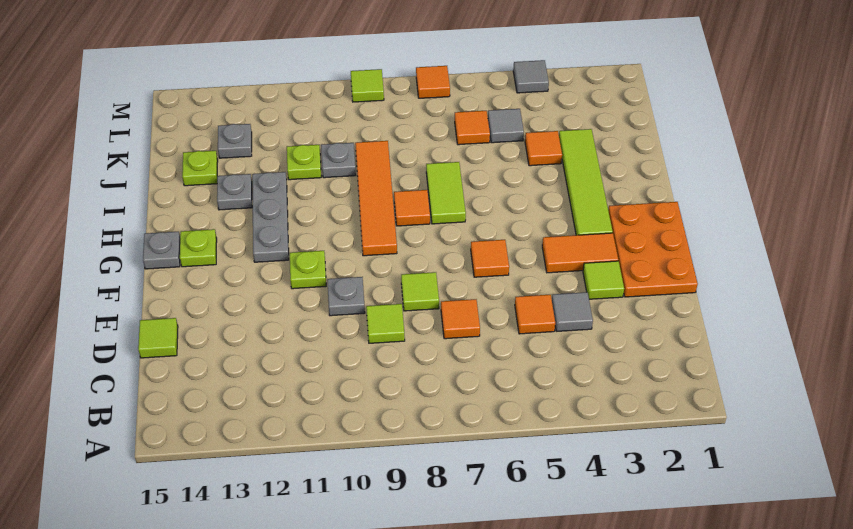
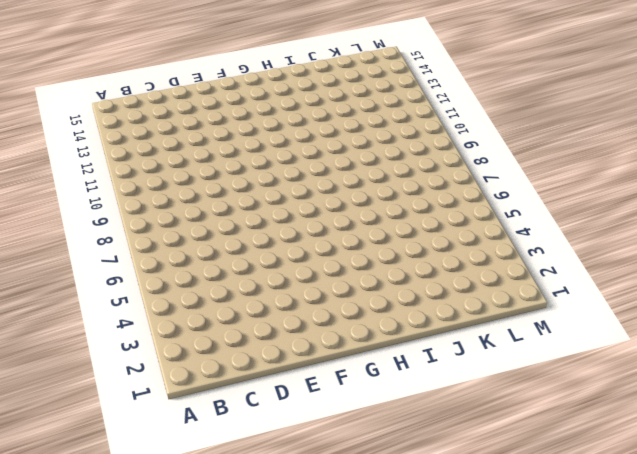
none -> grey 1x1 tile [552,292,593,331]
none -> orange 1x1 tile [515,295,555,334]
none -> orange 1x1 tile [441,299,480,339]
none -> lime 1x1 tile [366,304,405,343]

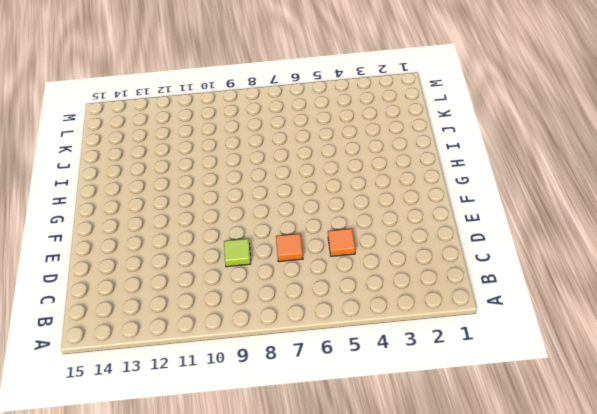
none -> grey 1x1 tile [552,292,593,331]
none -> lime 1x1 tile [138,318,178,358]
none -> orange 2x3 plate [608,202,698,297]
none -> lime 1x1 tile [583,261,624,299]

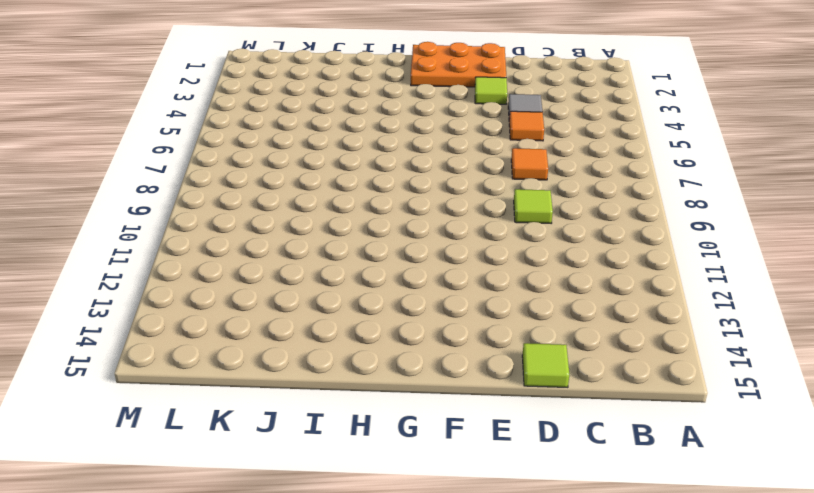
none -> lime 1x1 tile [401,272,439,311]
none -> grey 1x1 plate [327,277,365,316]
none -> orange 1x2 tile [542,233,618,273]
none -> orange 1x1 tile [471,240,509,277]

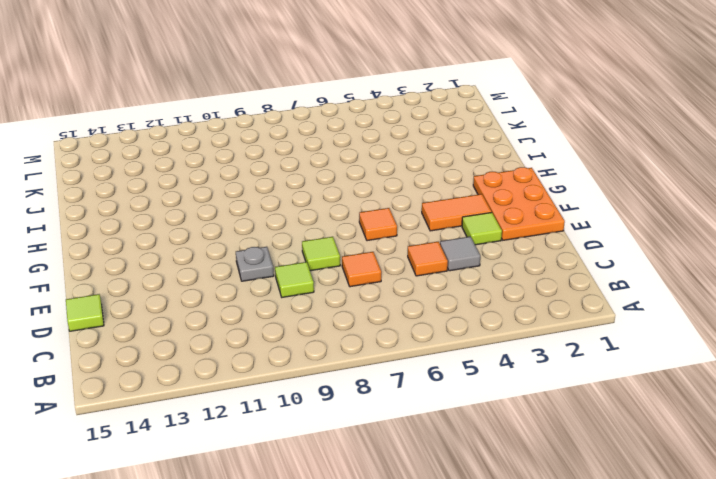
none -> lime 1x1 plate [290,251,326,289]
none -> lime 1x4 tile [559,129,613,235]
none -> orange 1x4 tile [355,141,397,256]
none -> grey 1x3 plate [252,172,289,262]

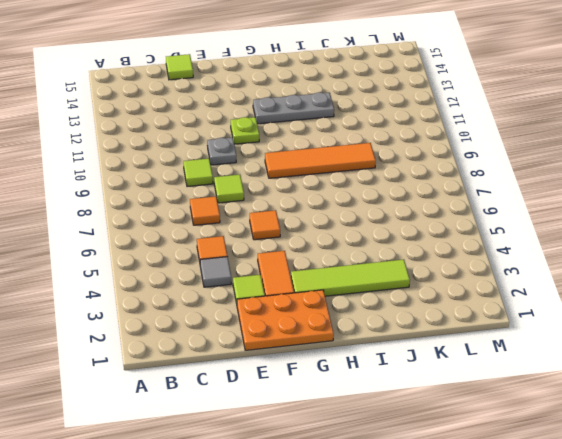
none -> lime 1x1 plate [180,229,217,267]
none -> grey 1x1 plate [143,232,180,269]
none -> lime 1x2 tile [426,162,466,224]
none -> orange 1x1 tile [394,190,430,226]

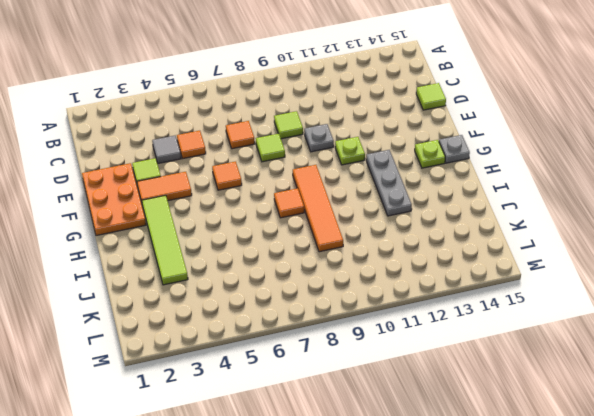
none -> lime 1x2 tile [426,162,466,224]
none -> grey 1x1 plate [217,174,252,210]
none -> orange 1x1 tile [525,131,562,166]
none -> grey 1x1 plate [321,143,356,178]

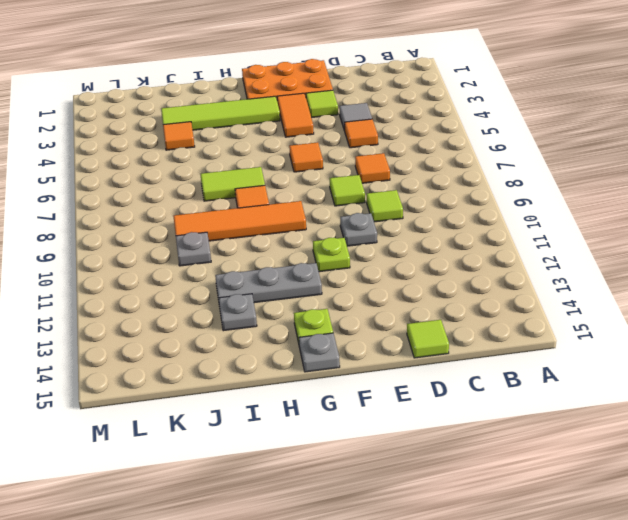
none -> lime 1x1 plate [287,145,321,180]
none -> lime 1x1 plate [182,151,218,186]
none -> grey 1x1 tile [488,109,524,143]
none -> orange 1x1 tile [455,111,490,145]

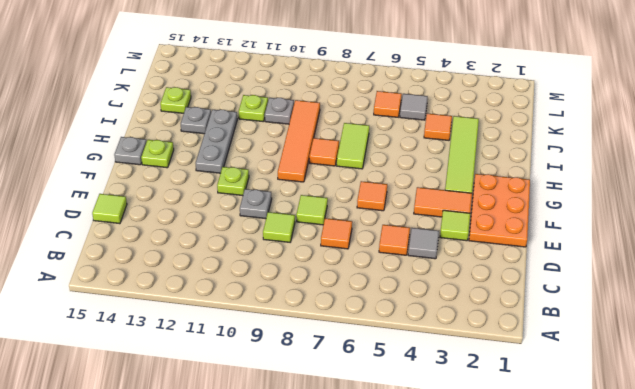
none -> grey 1x1 plate [218,124,252,158]
none -> grey 1x1 tile [513,60,549,93]
none -> orange 1x1 tile [416,66,450,98]
none -> lime 1x1 tile [351,69,384,102]

